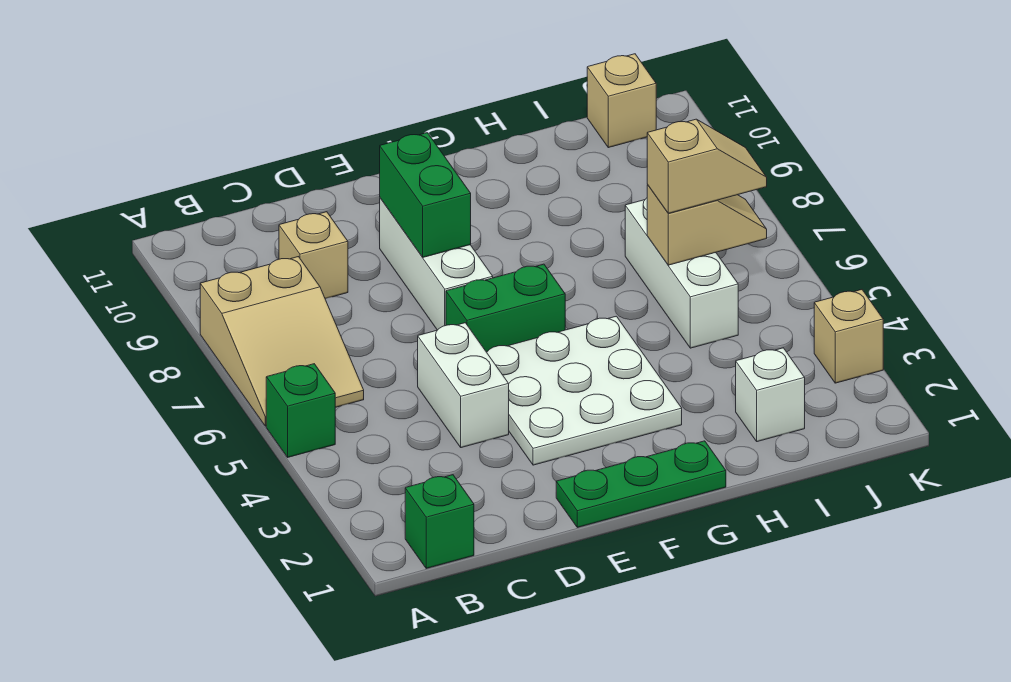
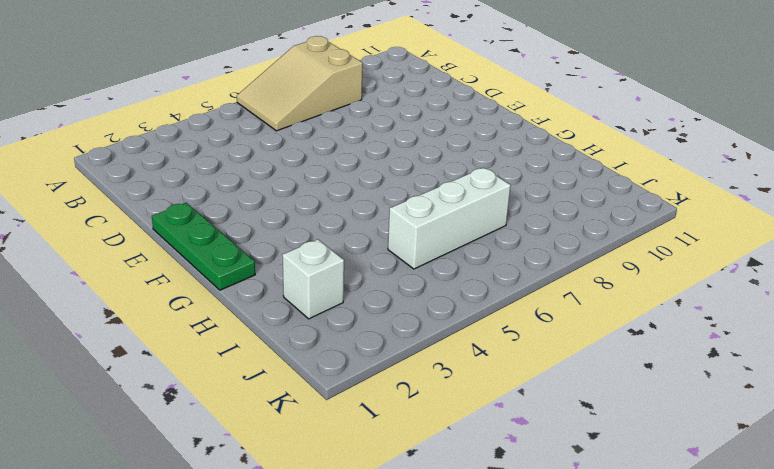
none -> green 1x1 brick [266,364,335,457]
none -> green 1x1 brick [405,475,474,568]
none -> tan 1x1 brick [279,212,348,299]

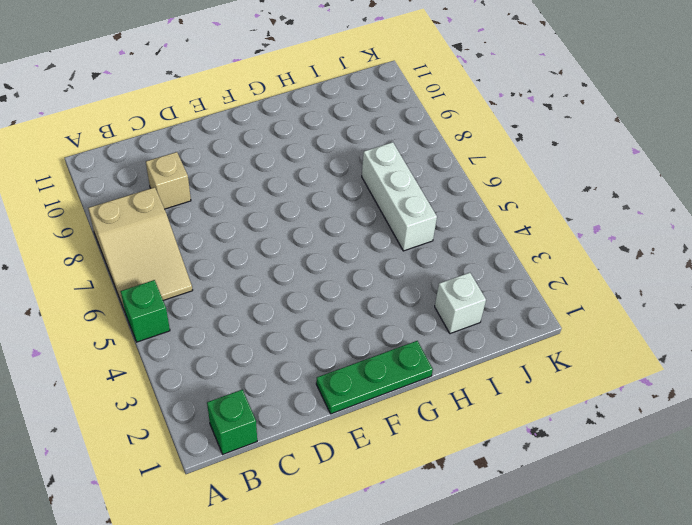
none -> white 1x2 brick [418,323,509,448]
none -> white 3x3 plate [487,316,682,465]
none -> green 1x2 brick [446,264,565,352]

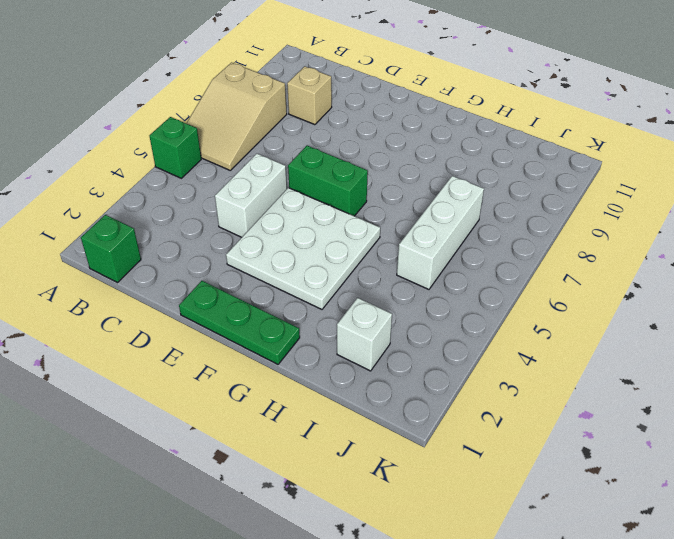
none -> white 1x3 brick [380,198,493,330]
none -> tan 1x1 brick [587,54,656,148]
none -> tan 1x1 brick [814,290,883,383]

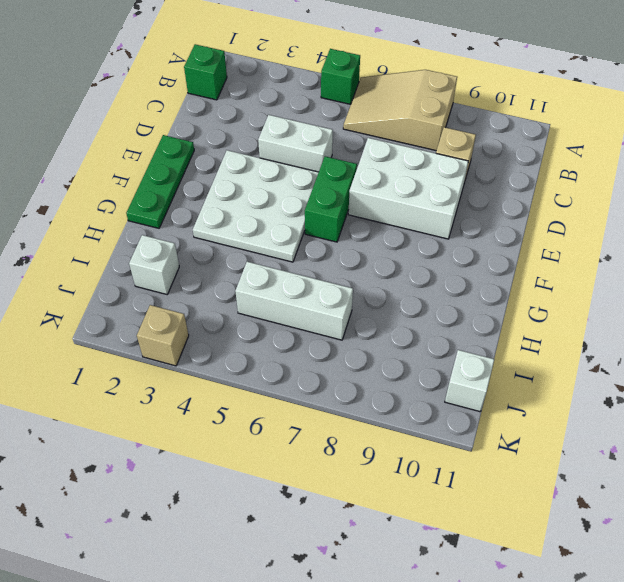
white 2x3 brick [348,138,468,239] -> white 1x3 brick [380,198,493,330]
white 1x1 brick [445,350,494,412] -> tan 1x1 brick [587,54,656,148]
none -> green 1x2 brick [380,133,471,257]
none -> tan 1x2 slope [647,185,767,265]
none -> tan 1x2 slope [647,119,767,213]

